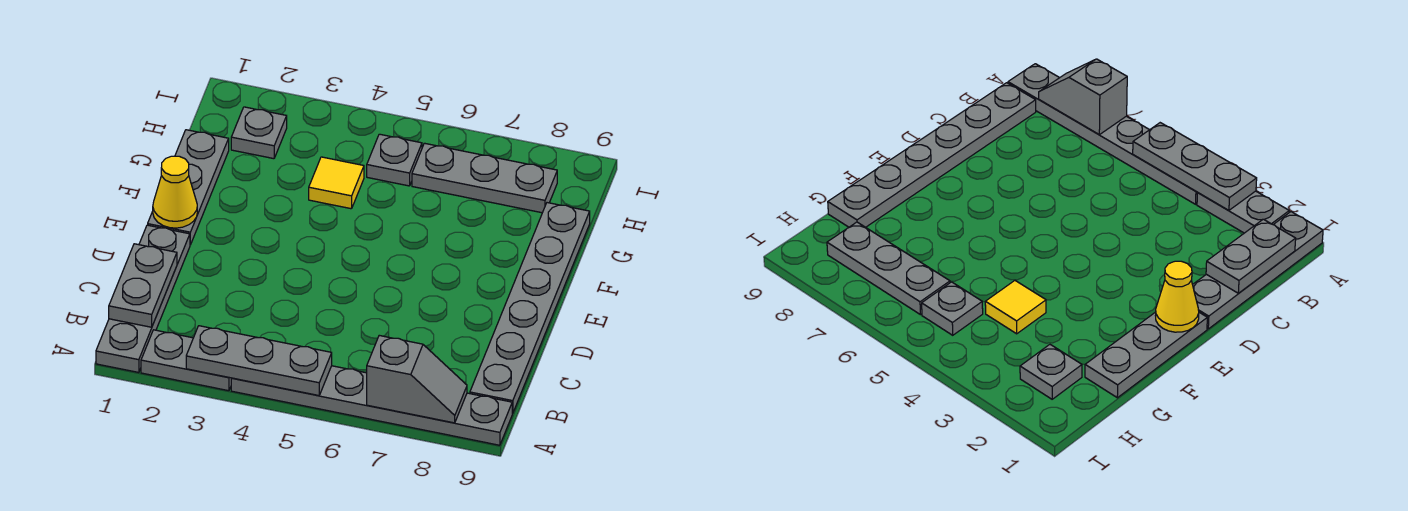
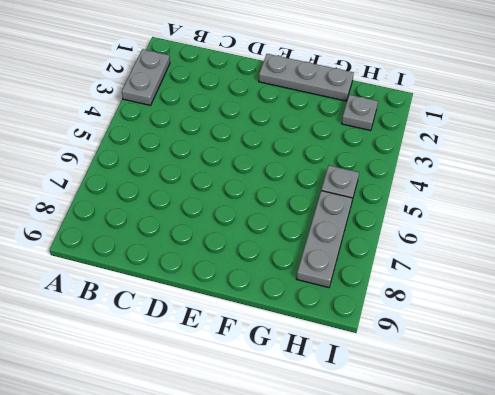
none -> grey 1x4 plate [96,225,190,373]
none -> grey 1x6 plate [231,366,512,445]
none -> grey 1x6 plate [470,203,590,413]

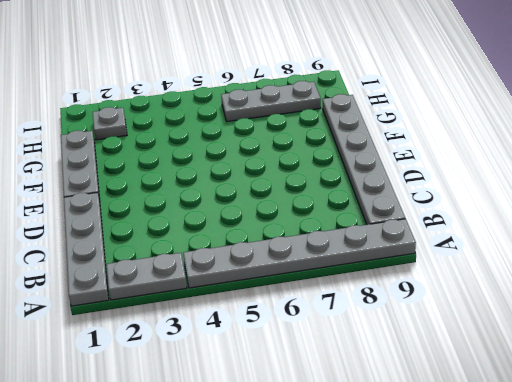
none -> yellow 1x1 tile [309,157,364,209]
none -> grey 1x1 plate [367,134,422,186]
none -> grey 1x3 plate [186,326,332,396]

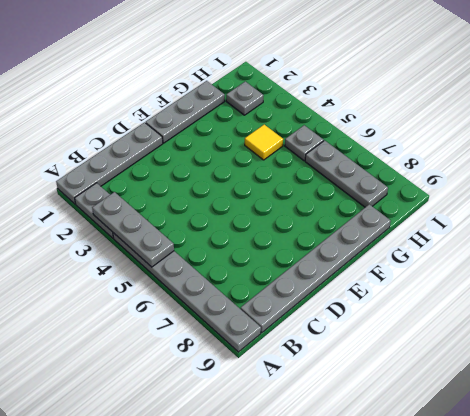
none -> grey 1x2 slope [367,335,467,423]
none -> grey 1x2 plate [109,244,177,327]
none -> yellow 1x1 cone [153,156,197,228]

